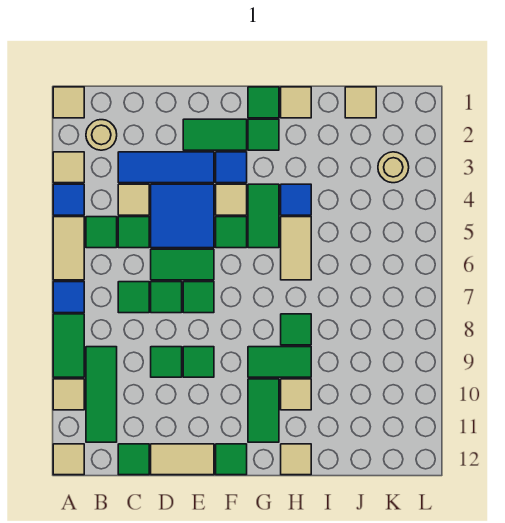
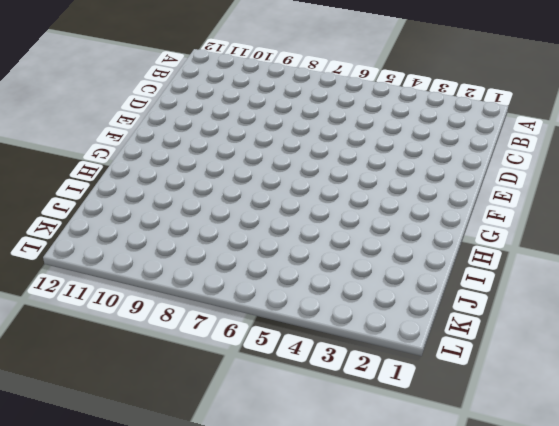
none -> tan 1x1 tile [53,87,84,118]
none -> tan 1x1 tile [53,152,84,183]
none -> blue 1x1 tile [53,184,84,215]
none -> tan 1x2 tile [53,217,84,280]

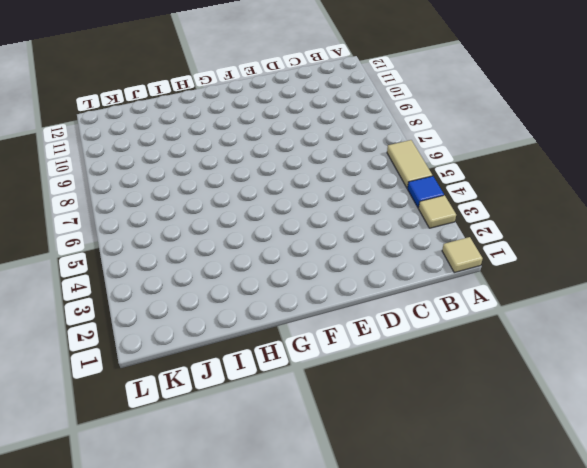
none -> blue 1x1 tile [53,282,84,313]
none -> green 1x2 tile [53,314,84,377]
none -> tan 1x1 tile [53,379,84,410]
none -> tan 1x1 tile [53,444,84,475]

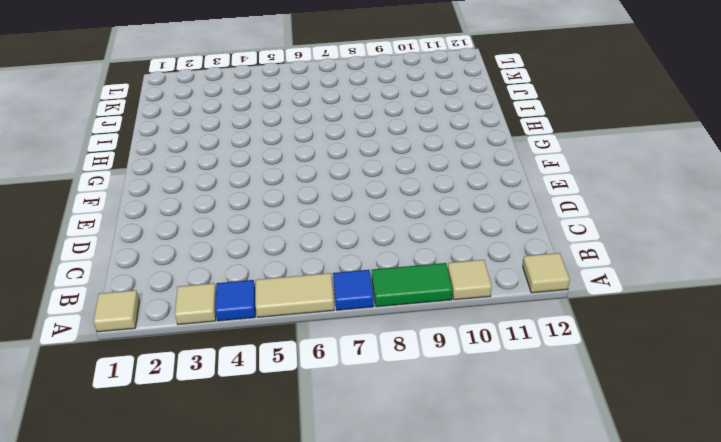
none -> tan 1x1 round brick [86,120,117,150]
none -> green 1x1 tile [86,217,117,248]
none -> green 1x3 tile [86,347,117,442]
none -> blue 1x3 tile [118,152,214,183]

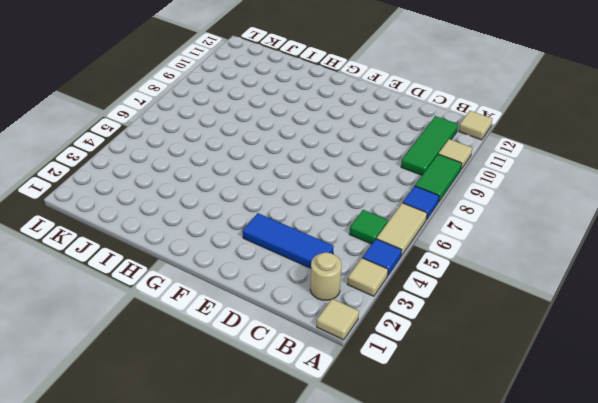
none -> tan 1x1 tile [118,184,149,215]
none -> green 1x1 tile [118,217,149,248]
none -> green 1x1 tile [118,282,149,313]
none -> green 1x1 tile [118,444,149,475]

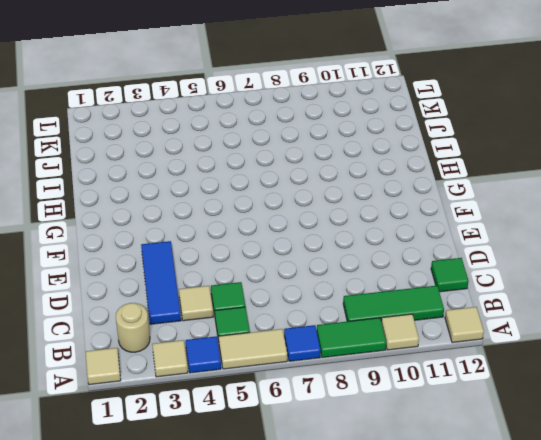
none -> green 1x1 tile [118,282,149,313]
none -> blue 2x2 tile [151,184,214,248]
none -> green 1x2 tile [151,249,214,280]
none -> green 1x1 tile [151,282,182,313]

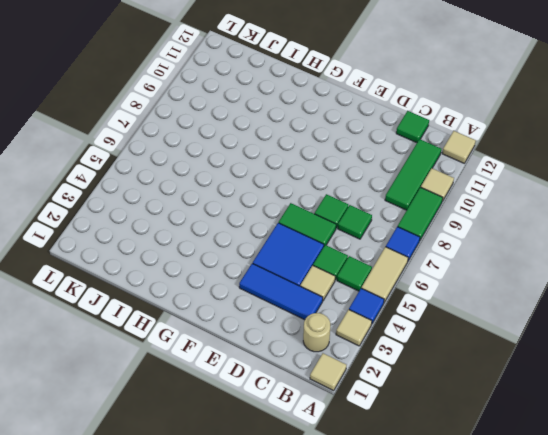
none -> green 1x1 tile [151,347,182,377]
none -> tan 1x2 tile [151,444,214,475]
none -> green 1x2 tile [183,119,247,150]
none -> green 1x1 tile [183,282,214,313]

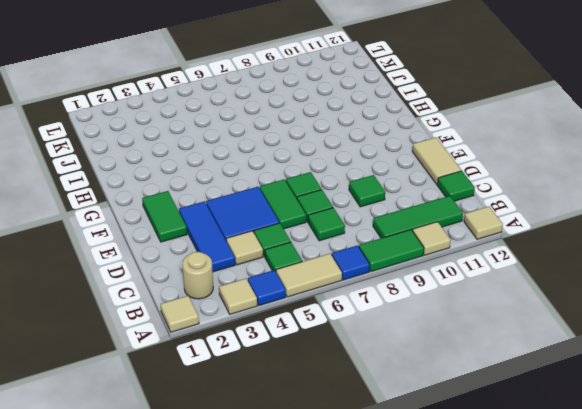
none -> green 1x1 tile [183,347,214,377]
none -> blue 1x1 tile [216,152,247,183]
none -> tan 1x1 tile [216,184,247,215]
none -> green 1x1 tile [216,217,247,248]

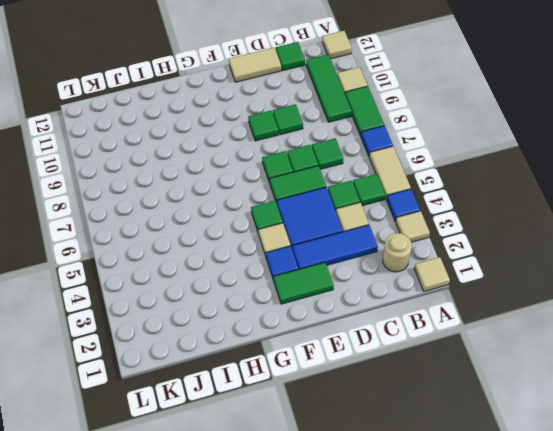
none -> green 1x1 tile [216,444,247,475]
none -> green 1x1 tile [248,87,279,118]
none -> green 1x1 tile [248,119,279,150]
none -> green 1x2 tile [248,184,279,248]

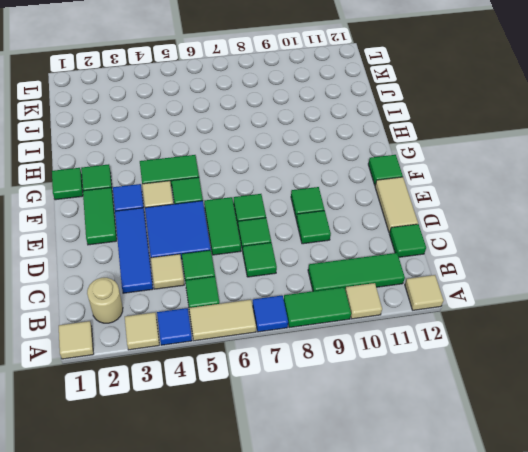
none -> green 1x2 tile [248,347,311,377]
none -> green 1x2 tile [248,379,279,442]
none -> tan 1x1 tile [281,87,311,118]
none -> blue 1x1 tile [281,184,311,215]

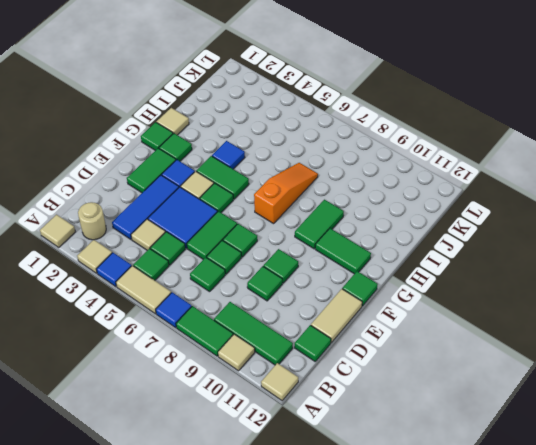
orange 1x3 slope [254,163,318,224] -> none
none -> tan 1x2 tile [281,217,311,280]
none -> green 1x1 tile [281,314,311,345]
none -> tan 1x1 tile [281,379,311,410]
none -> tan 1x1 tile [281,444,311,475]

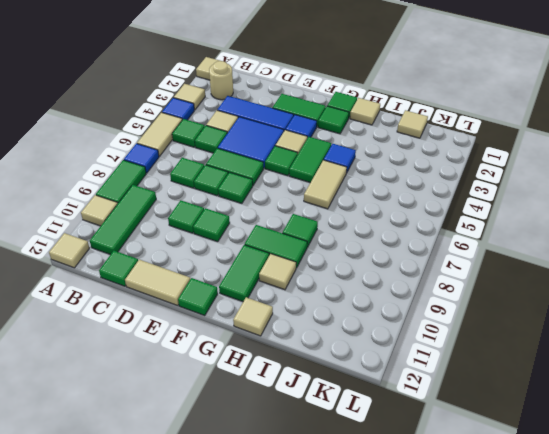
none -> tan 1x1 round brick [378,152,409,183]

